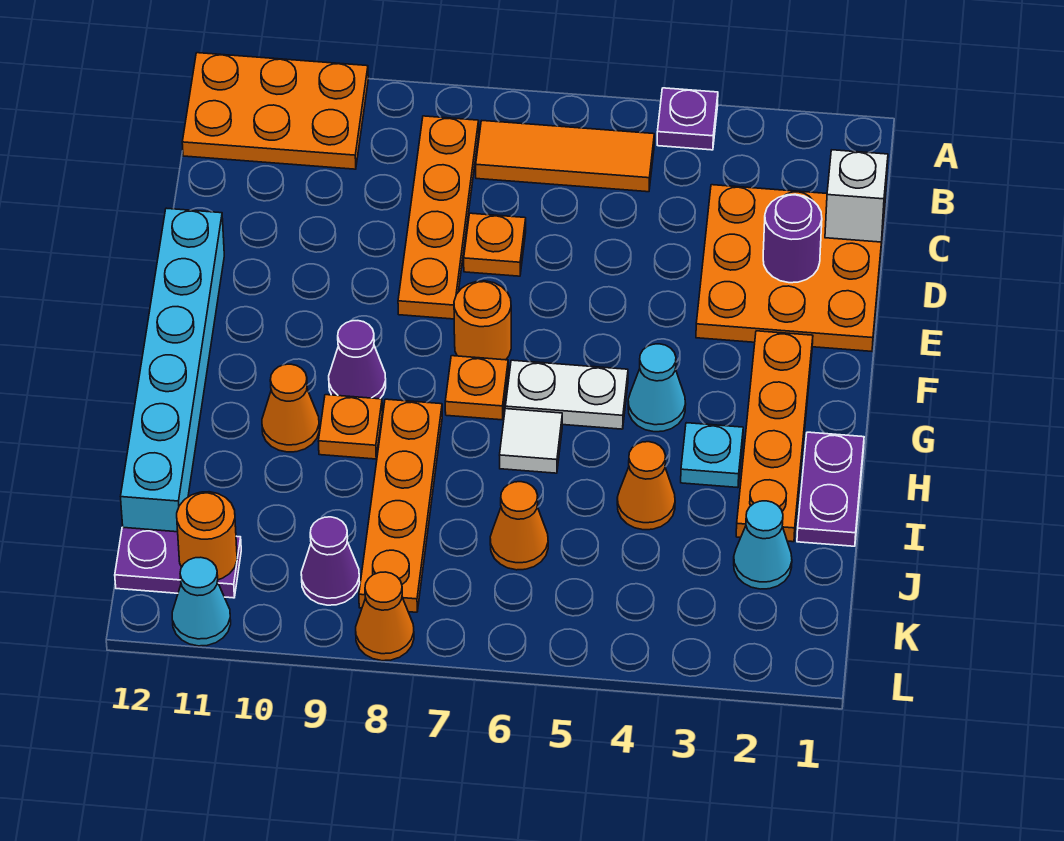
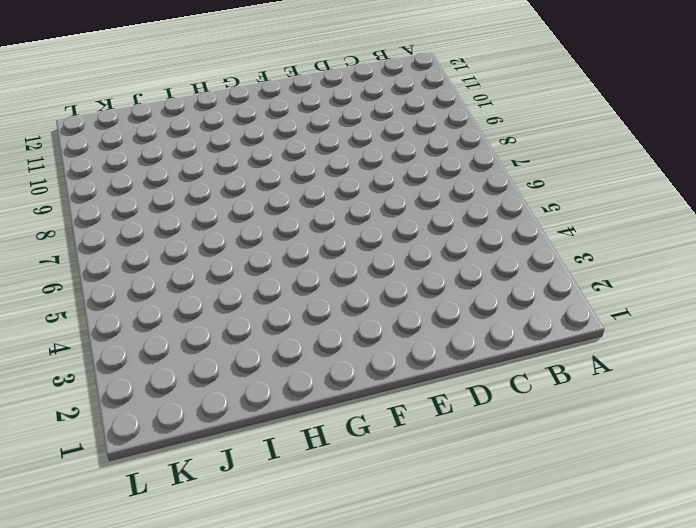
none -> purple 1x1 plate [657,88,718,150]
none -> orange 2x3 plate [182,53,368,169]
none -> orange 1x3 tile [476,121,654,192]

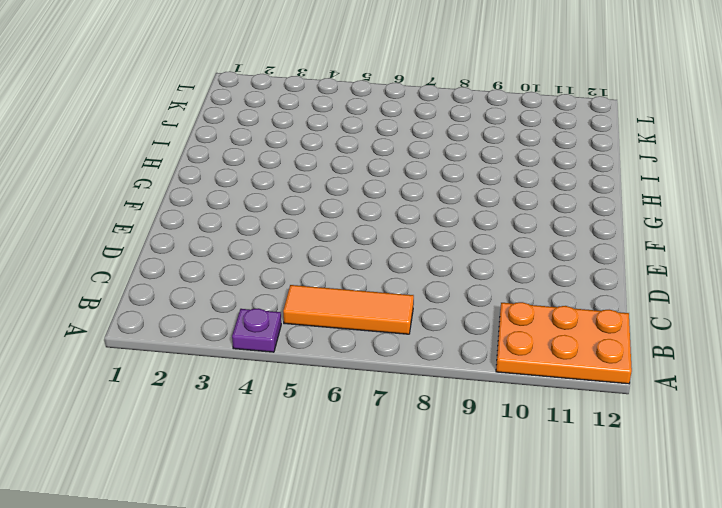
none -> orange 1x4 plate [398,116,479,319]
none -> orange 3x3 plate [696,185,885,351]
none -> orange 1x1 plate [464,213,526,276]

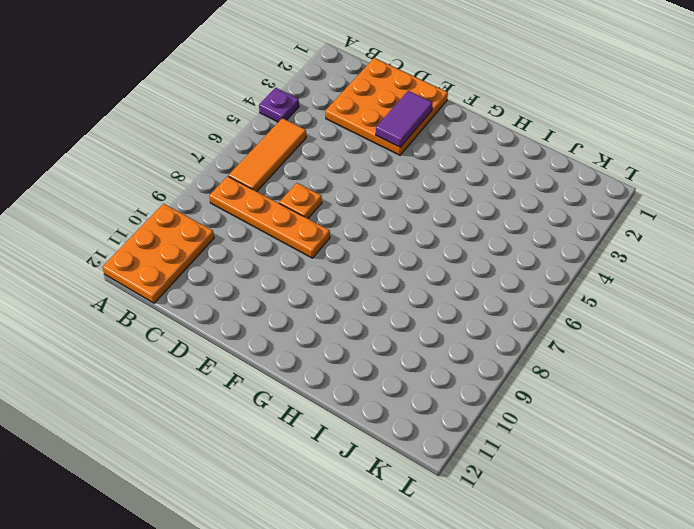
purple 1x2 tile [376,91,433,147] -> none
none -> cyan 1x6 brick [121,208,224,532]
none -> orange 1x4 plate [736,331,813,542]
none -> orange 1x1 round brick [454,281,511,360]

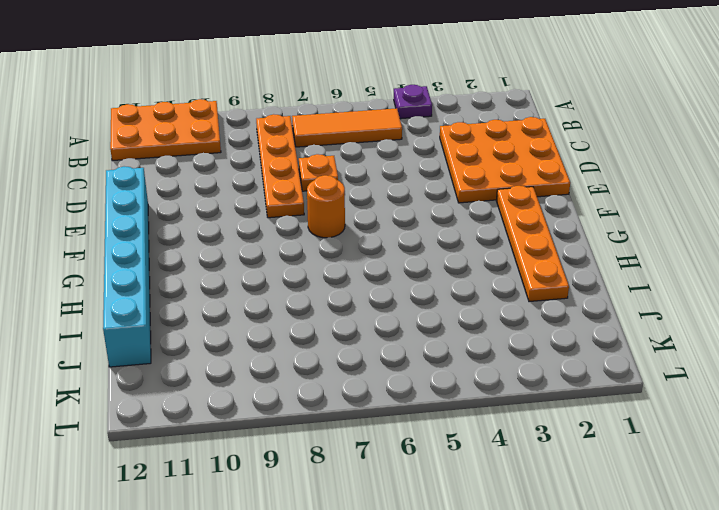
none -> cyan 1x1 cone [628,344,686,432]
none -> white 1x2 plate [505,360,628,429]
none -> orange 1x1 plate [445,356,508,420]

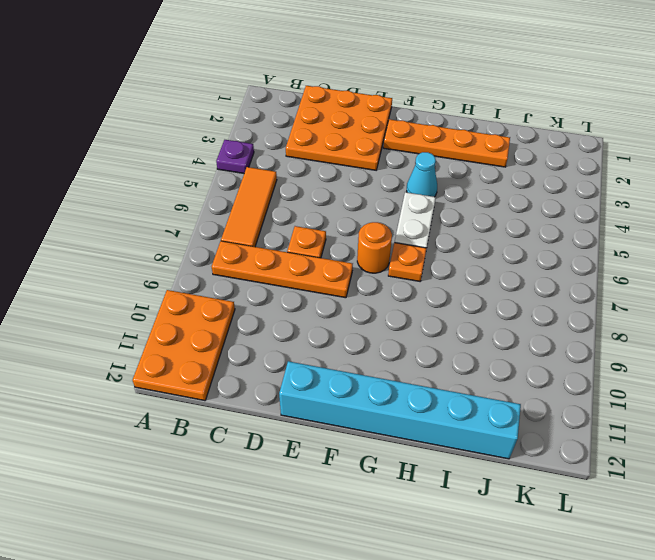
none -> purple 1x1 cone [329,321,386,399]
none -> purple 1x2 plate [797,432,864,546]
none -> cyan 1x1 plate [681,423,743,488]

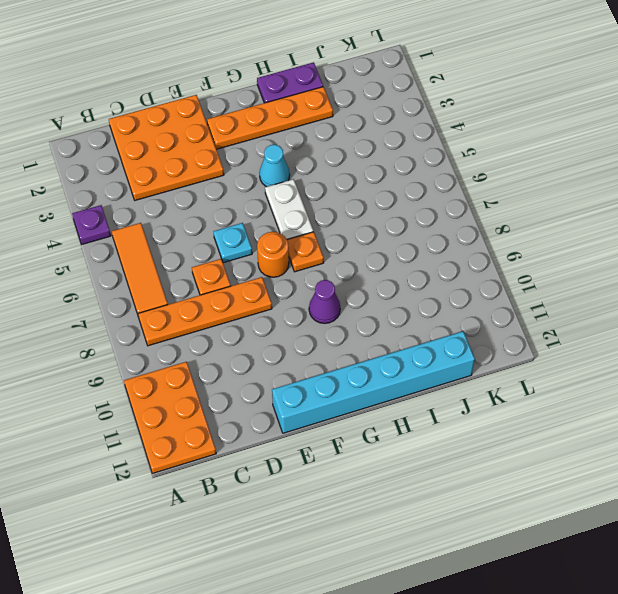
cyan 1x1 plate [214,223,252,263] -> cyan 1x1 plate moved to [681,423,743,488]
none -> white 1x1 tile [500,409,562,473]
none -> orange 1x4 plate [359,399,442,612]
none -> orange 1x1 plate [318,395,382,459]

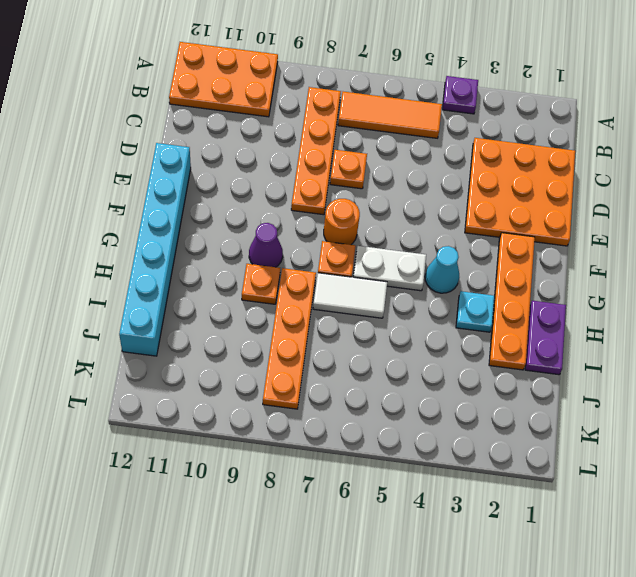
white 1x2 tile [313,273,387,318] -> white 1x1 tile [500,409,562,473]
none -> orange 1x1 cone [262,364,319,452]
none -> orange 1x1 cone [617,442,675,530]
none -> cyan 1x1 cone [734,501,792,589]

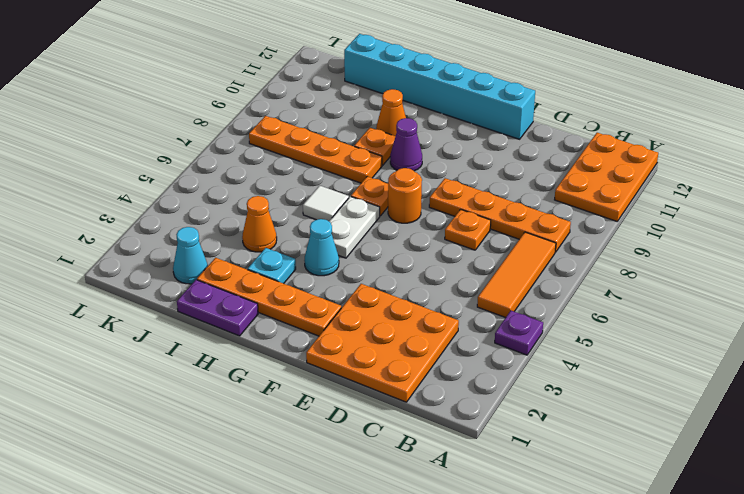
none -> orange 1x1 cone [490,482,548,570]
none -> purple 1x1 cone [301,517,360,605]
none -> purple 1x2 plate [115,527,241,598]

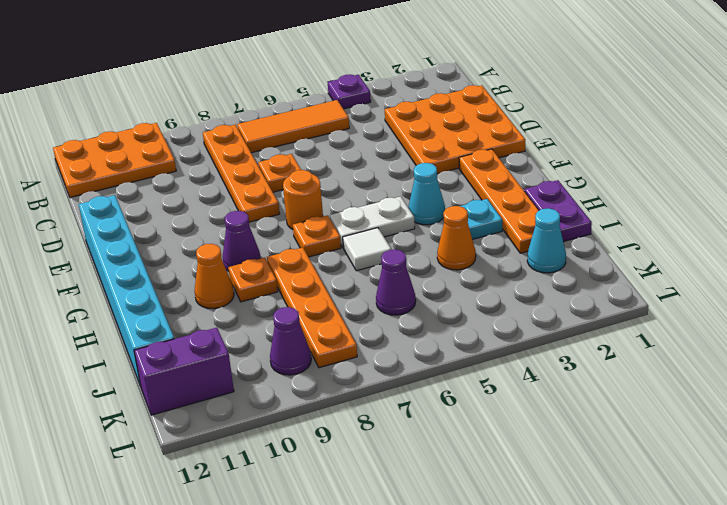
purple 1x1 cone [376,249,416,315] -> orange 1x1 cone [490,482,548,570]
purple 1x2 brick [134,328,234,415] -> purple 1x2 plate [115,527,241,598]
none -> orange 1x1 cone [356,572,414,661]
none -> cyan 1x1 cone [172,557,231,646]
none -> white 1x1 brick [825,150,888,242]

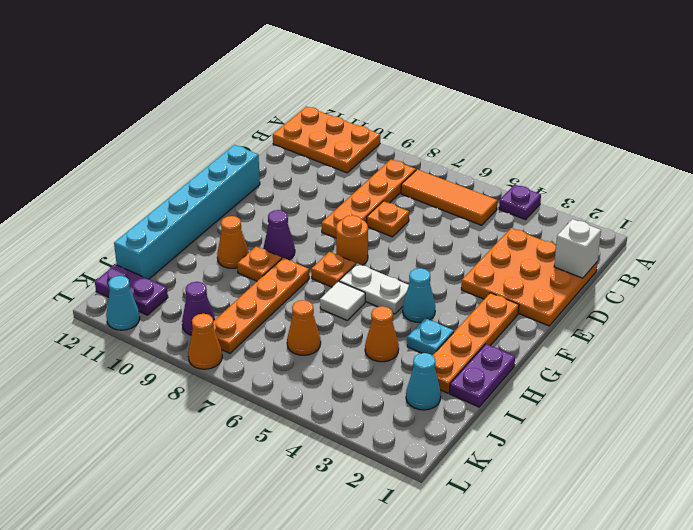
none -> purple 1x1 round brick [763,194,822,283]
none -> orange 1x1 round brick [177,492,237,580]

